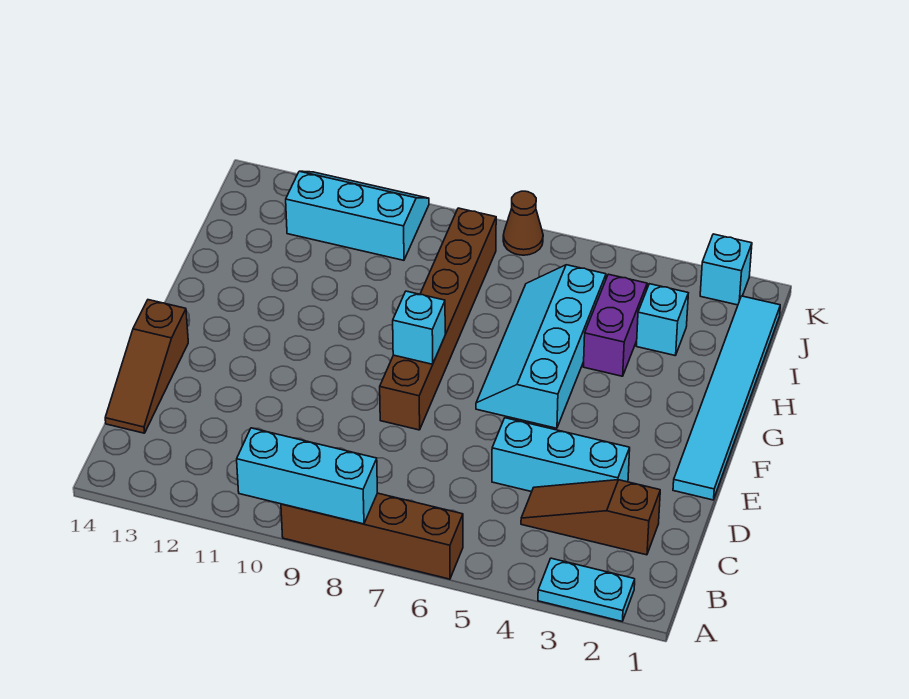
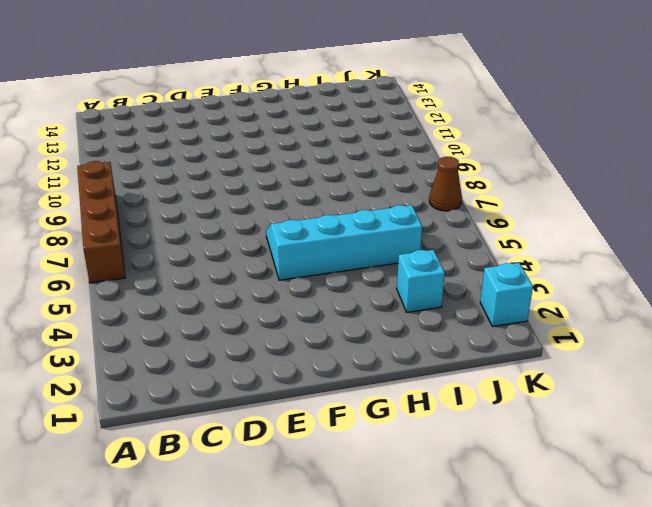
none -> cyan 1x2 plate [538,558,635,621]
none -> brown 1x3 slope [521,480,660,555]
none -> brown 1x3 slope [105,300,188,433]

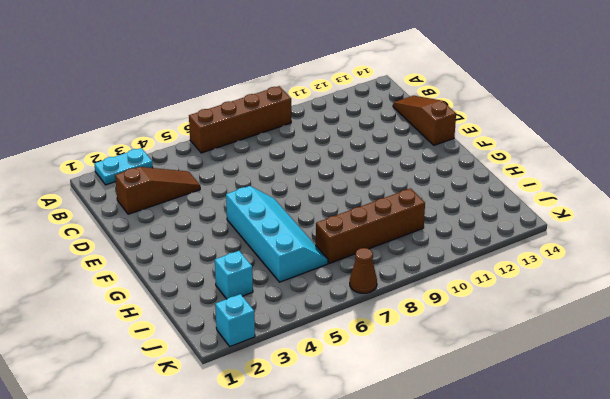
brown 1x4 brick [316,188,425,263] -> brown 1x6 brick [380,208,496,430]
none -> cyan 1x3 brick [492,418,630,492]
none -> cyan 1x6 tile [673,296,780,500]
none -> purple 1x2 brick [583,274,647,376]

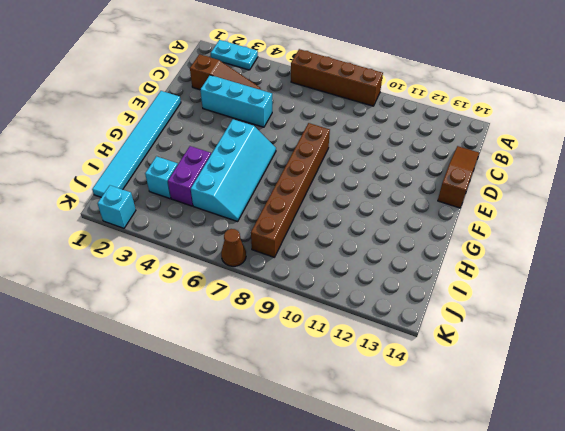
none -> cyan 2x3 slope [286,171,429,260]
none -> cyan 1x3 brick [237,428,377,524]
none -> cyan 1x1 brick [393,291,445,364]

